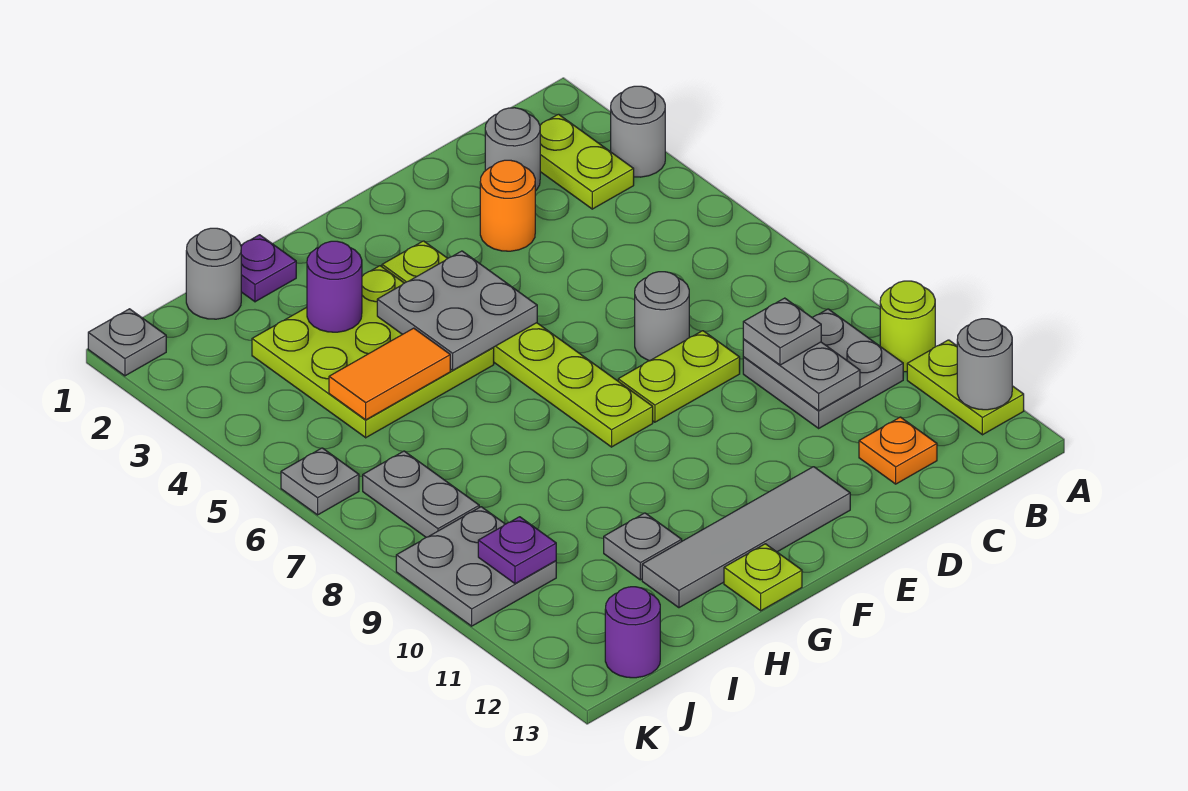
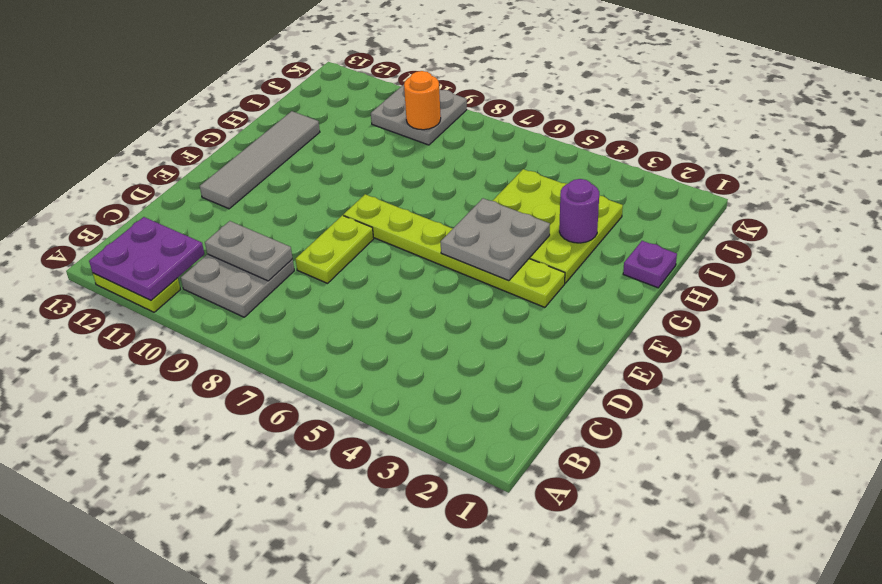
purple 2x2 plate [89,217,204,300] -> grey 1x1 round brick [957,319,1012,410]
orange 1x1 round brick [404,71,441,130] -> orange 1x1 round brick moved to [480,160,535,251]
none -> grey 1x1 round brick [611,86,665,177]
none -> lime 1x1 round brick [880,281,935,372]
none -> lime 1x2 plate [540,114,634,209]

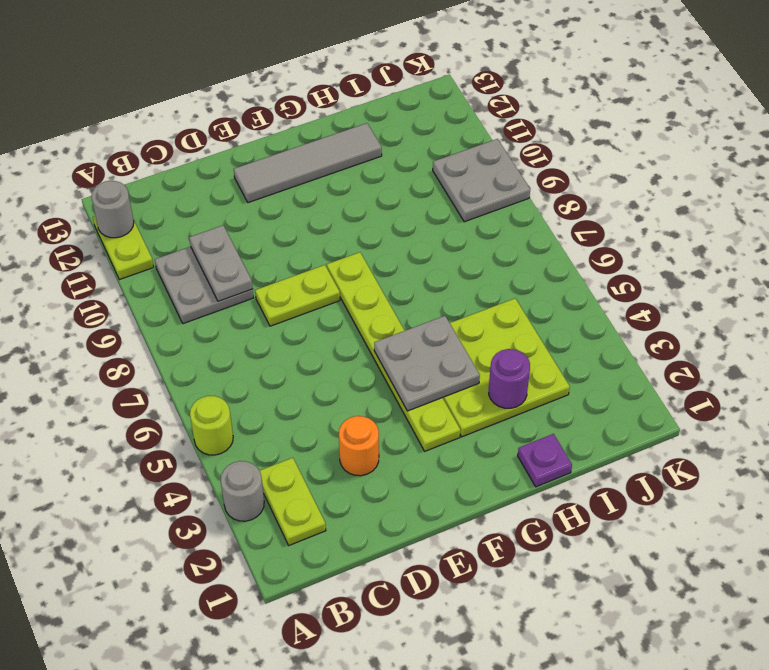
lime 1x1 round brick [190,396,233,455] -> lime 1x1 round brick moved to [880,281,935,372]
none -> grey 1x1 round brick [485,108,540,191]
none -> orange 1x1 plate [859,417,937,484]
none -> grey 1x1 round brick [635,272,689,361]

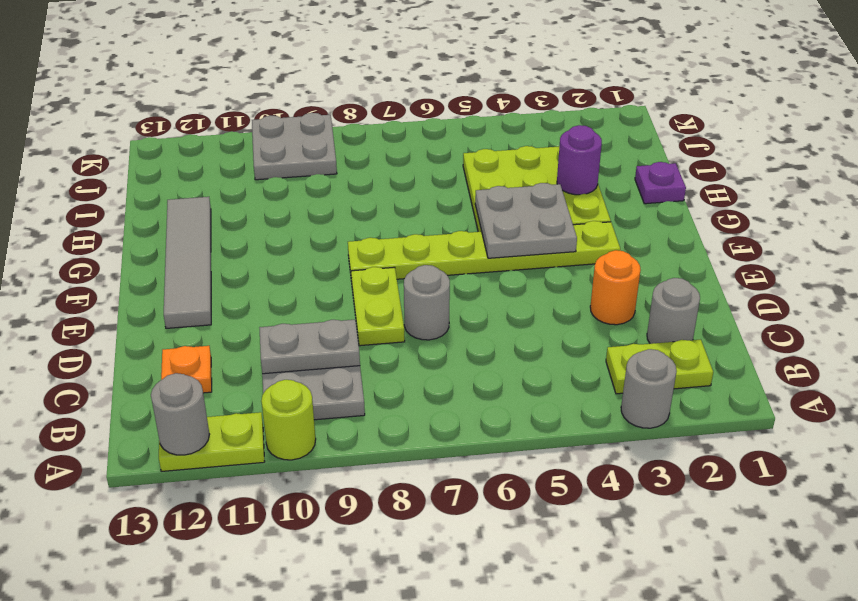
none -> lime 1x1 plate [724,544,802,611]
none -> grey 1x1 plate [604,513,682,580]
none -> grey 1x1 round brick [186,228,241,319]

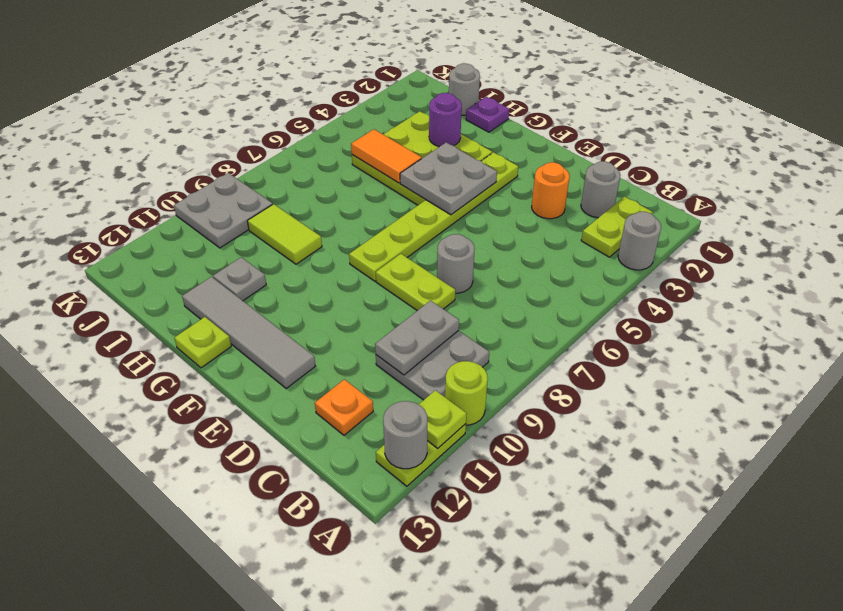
lime 1x1 plate [418,390,467,448] -> none
lime 1x2 tile [248,204,322,264] -> none
none -> grey 1x2 plate [363,451,479,537]
none -> purple 1x1 round brick [605,587,660,678]
none -> grey 1x1 plate [88,309,166,376]

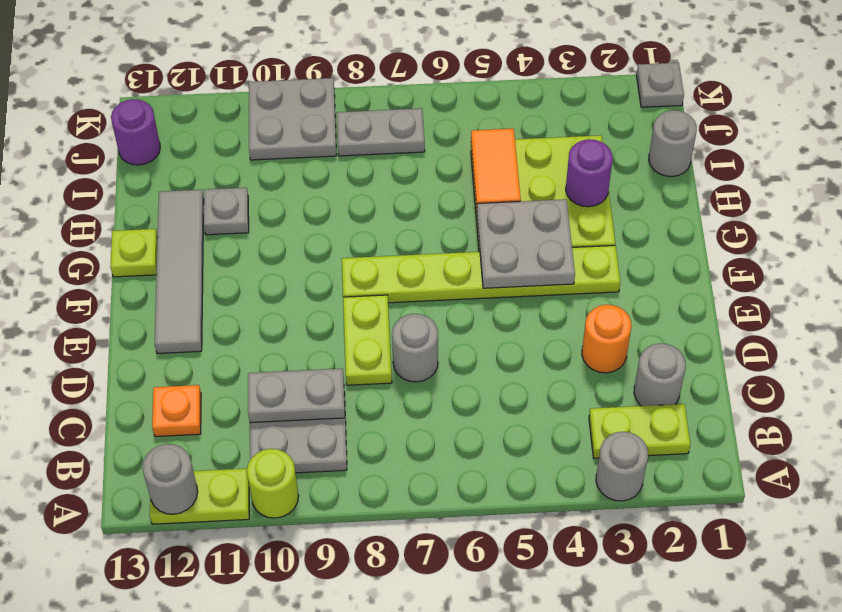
none -> purple 1x1 plate [241,235,296,302]
none -> grey 1x1 plate [281,448,359,515]
none -> purple 1x1 plate [478,517,556,584]

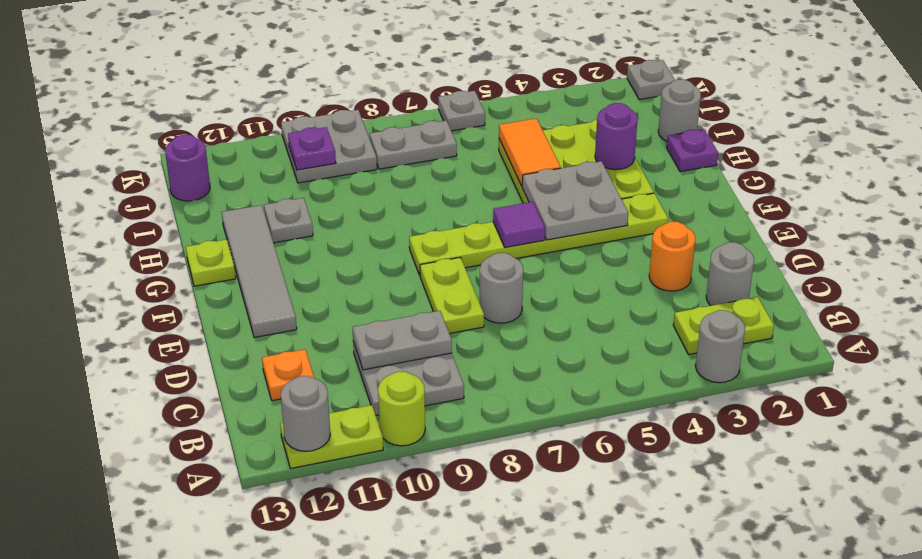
purple 1x1 tile [493,202,545,247] -> none
none -> grey 1x1 plate [743,298,821,365]

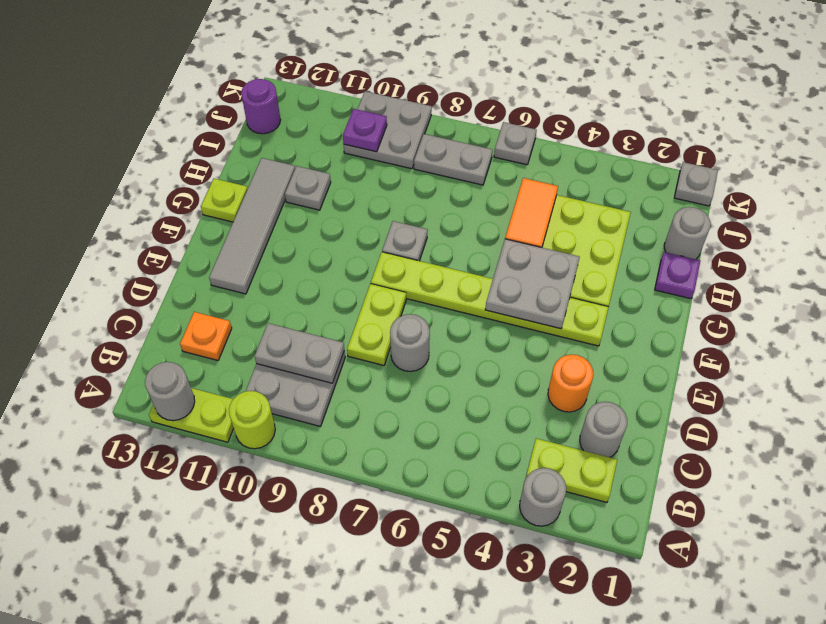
grey 1x1 plate [382,221,428,261] -> grey 1x1 plate moved to [743,298,821,365]
none -> purple 1x1 round brick [307,241,362,332]

